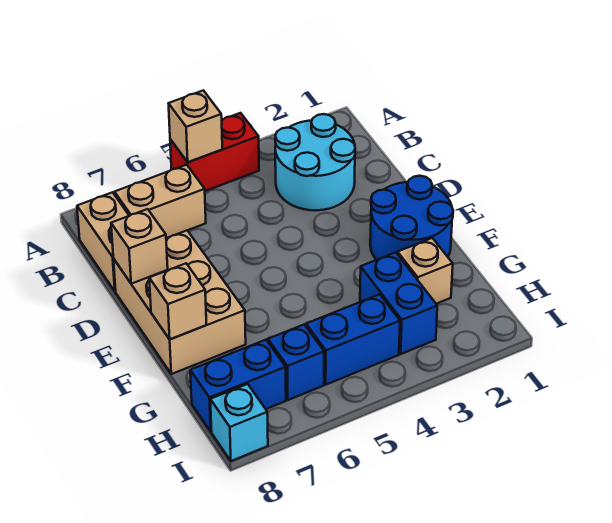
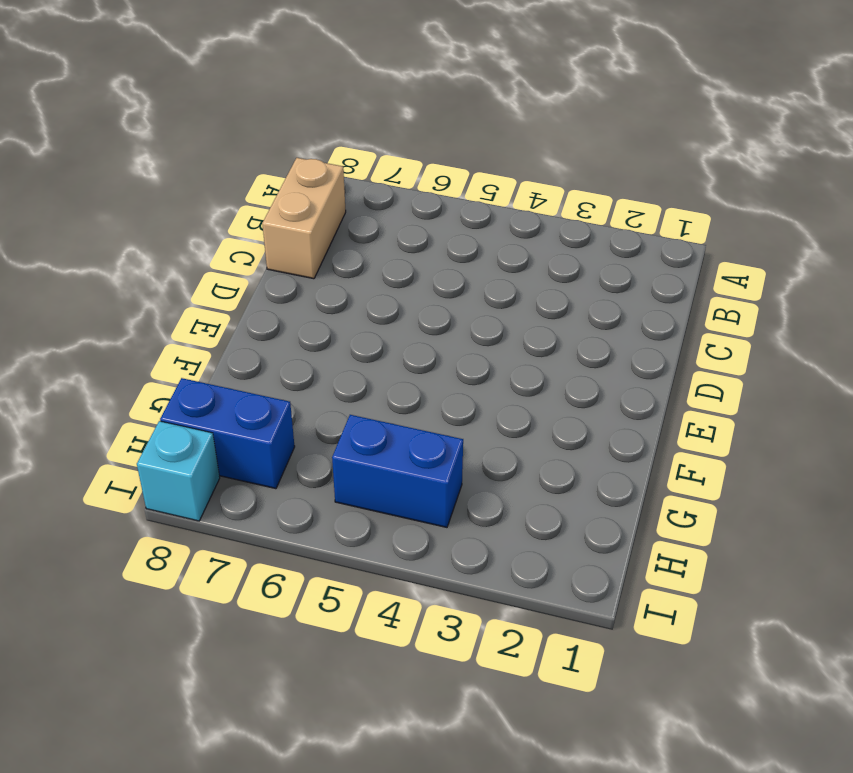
none -> red 1x2 brick [170,113,259,191]
none -> cyan 2x2 round brick [275,114,355,210]
none -> tan 1x2 brick [115,165,206,238]

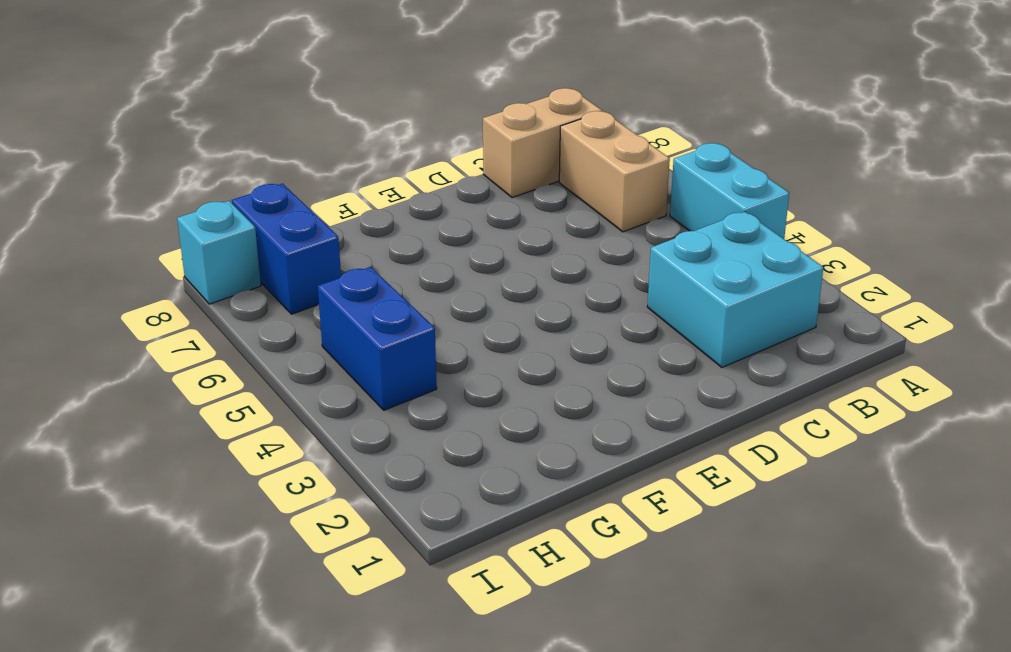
cyan 1x2 brick [670,143,789,239] -> red 1x2 brick [170,113,259,191]
cyan 2x2 brick [647,212,823,367] -> cyan 2x2 round brick [275,114,355,210]
none -> tan 2x3 brick [114,230,246,374]
none -> blue 2x2 round brick [370,176,453,260]
none -> tan 1x1 brick [398,238,453,304]

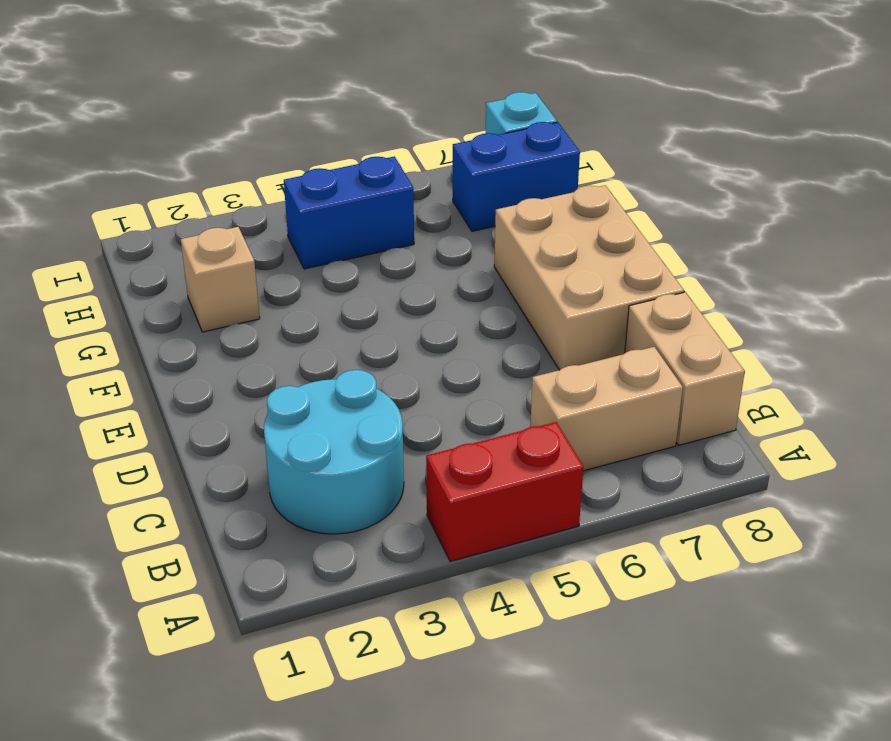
none -> blue 2x2 round brick [370,176,453,260]
none -> blue 1x2 brick [360,252,437,354]
none -> blue 1x1 brick [268,325,324,400]

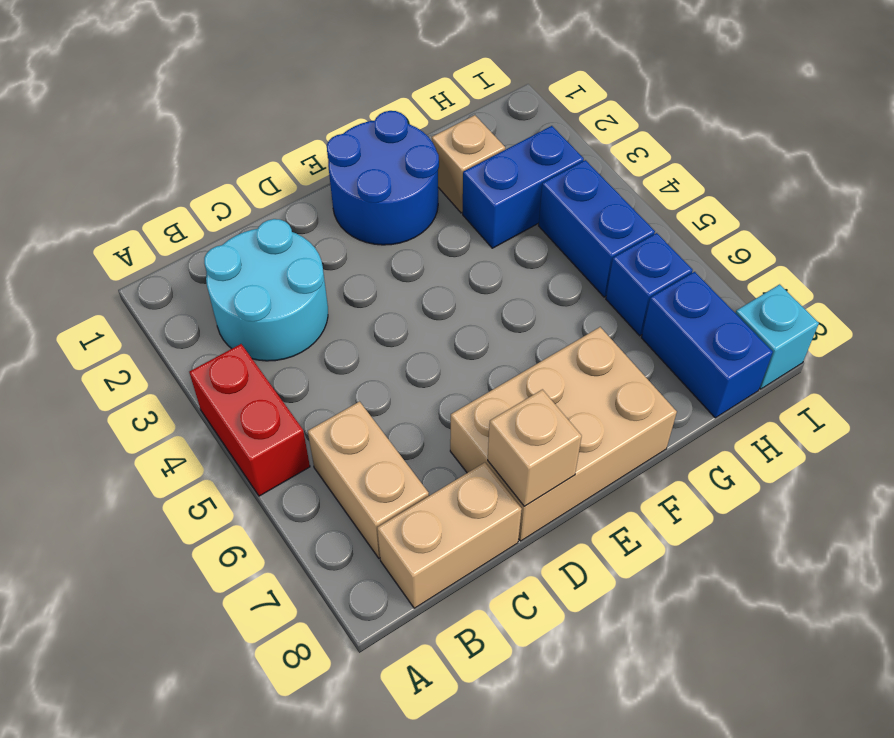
none -> tan 1x1 brick [169,90,222,162]
none -> tan 1x1 brick [149,263,207,339]

